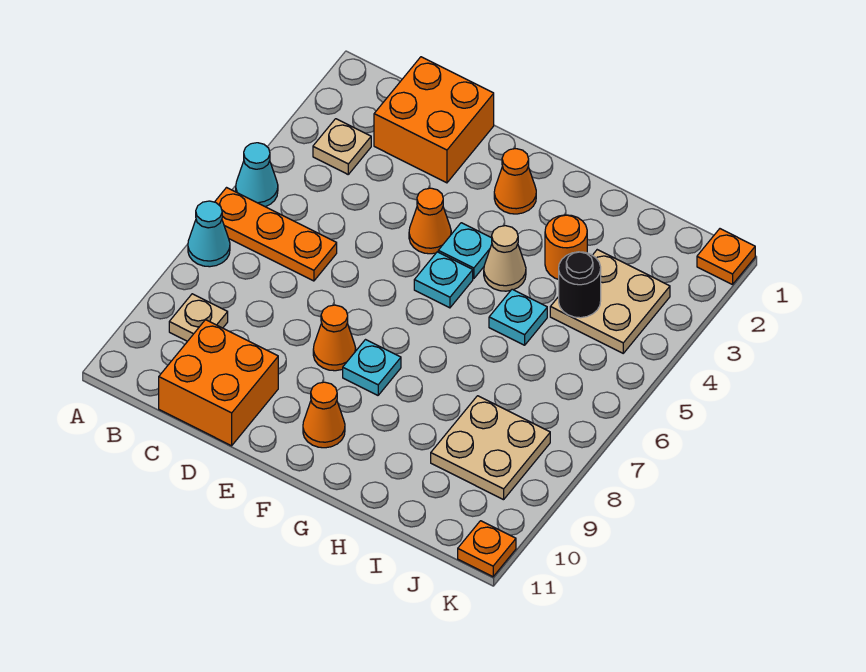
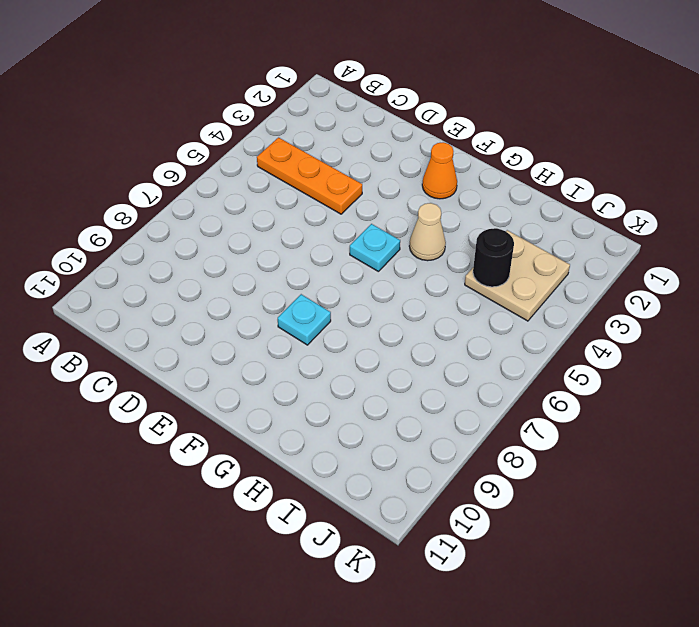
orange 1x3 plate [257,138,362,214] -> orange 1x3 plate moved to [215,188,337,281]
none -> cyan 1x1 cone [236,143,278,207]
none -> cyan 1x1 cone [188,201,230,267]
none -> tan 1x1 plate [313,119,371,174]

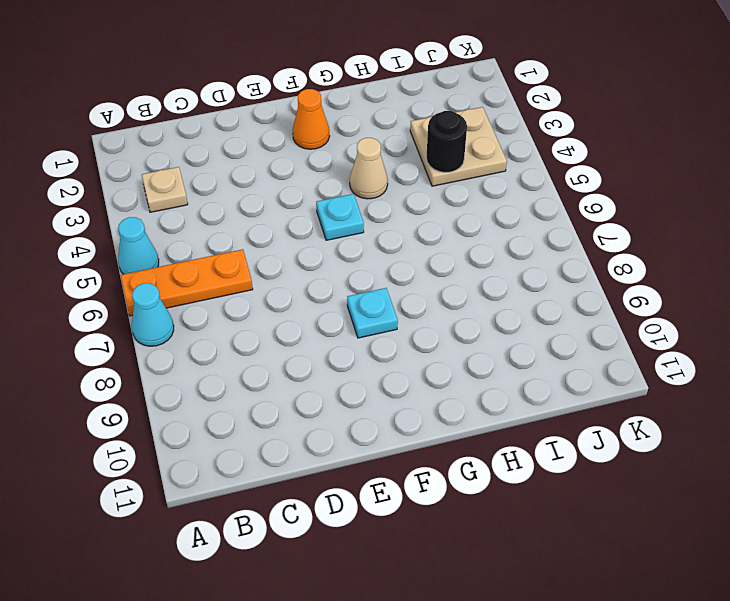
none -> tan 1x1 plate [169,294,228,341]
none -> orange 2x2 brick [374,57,494,183]
none -> orange 2x2 brick [159,320,278,446]

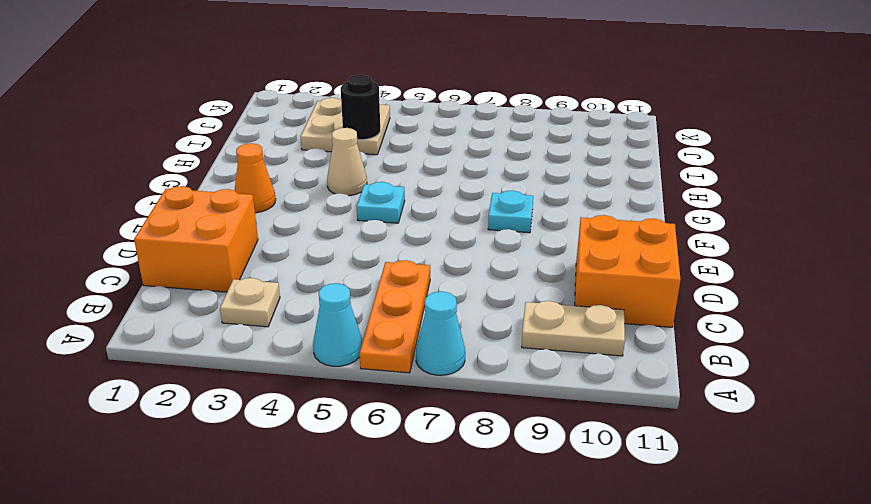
tan 1x2 plate [522,301,625,356] -> tan 1x1 plate [169,294,228,341]
none -> orange 1x1 cone [409,188,451,254]
none -> orange 1x1 cone [313,305,356,371]
none -> cyan 1x1 plate [438,223,492,279]

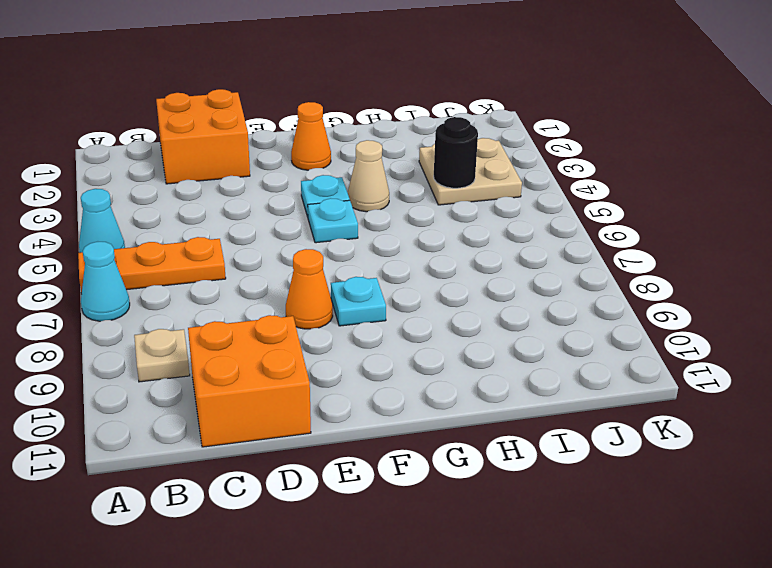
none -> tan 1x1 plate [313,119,371,174]
none -> orange 1x1 cone [409,188,451,254]
none -> orange 1x1 cone [303,382,345,448]

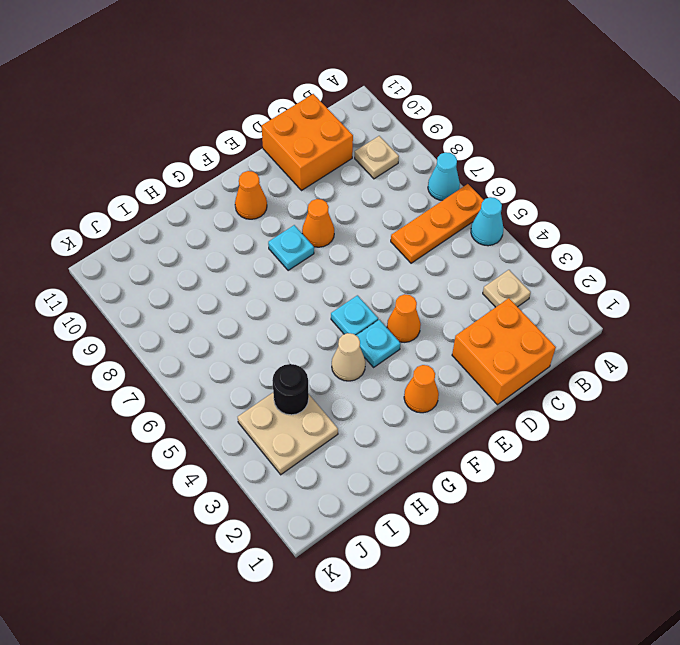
none -> orange 1x1 round brick [545,215,587,279]
none -> cyan 1x1 plate [489,289,547,345]
none -> tan 2x2 plate [431,396,550,500]

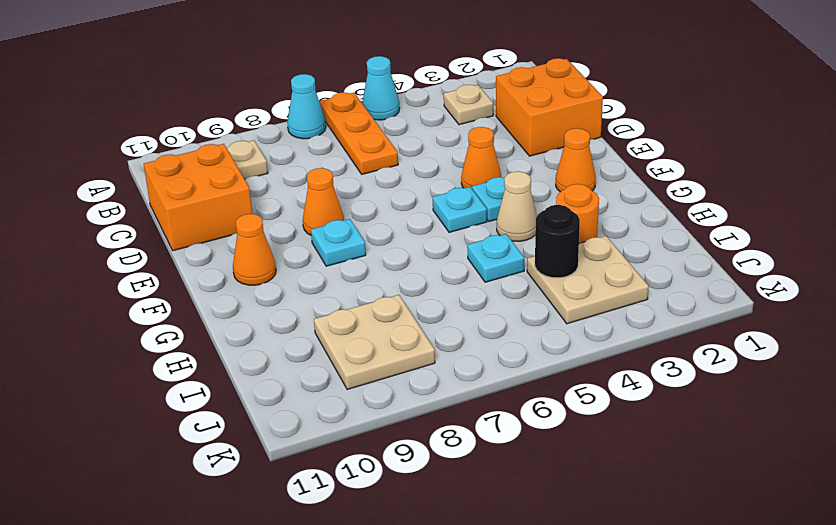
none -> orange 1x1 plate [697,229,755,285]
none -> orange 1x1 plate [458,521,516,577]

